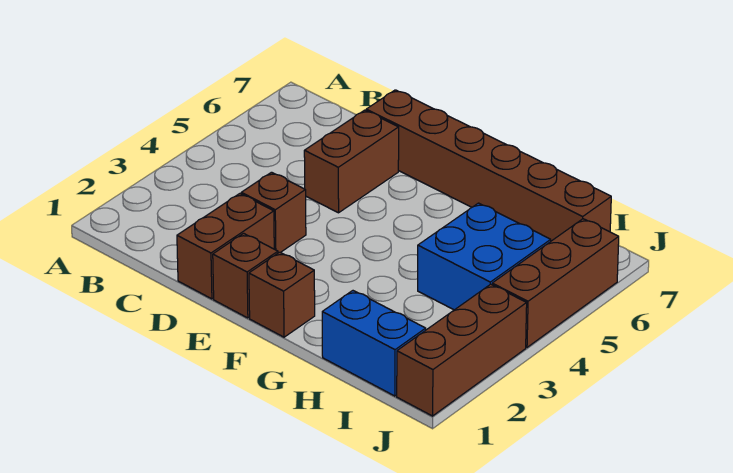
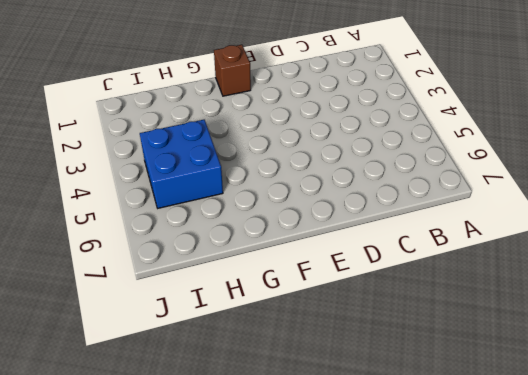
none -> brown 1x2 brick [177,194,274,299]
none -> brown 1x1 brick [241,172,306,253]

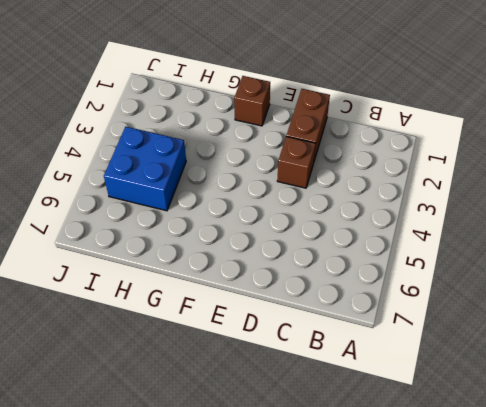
none -> brown 1x2 brick [304,110,399,213]
none -> brown 1x6 brick [366,90,611,241]

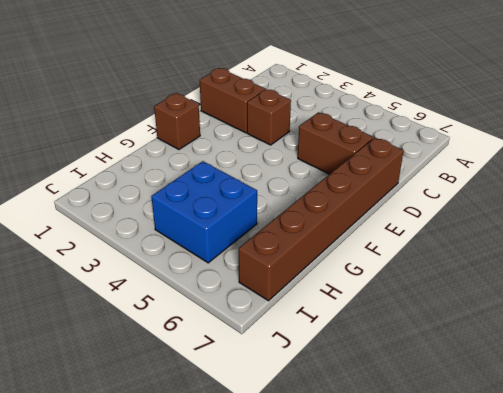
none -> brown 1x1 brick [213,233,278,318]
none -> blue 1x2 brick [322,291,426,396]

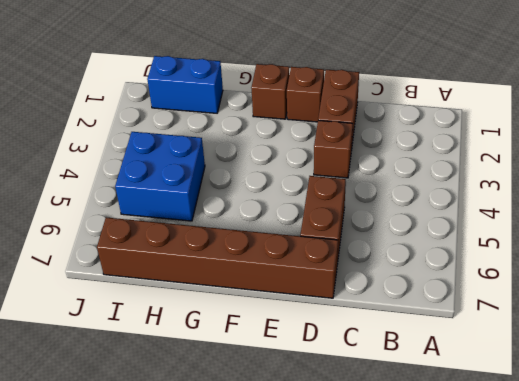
none -> brown 1x3 brick [397,284,527,416]
none -> brown 1x3 brick [492,219,619,347]

